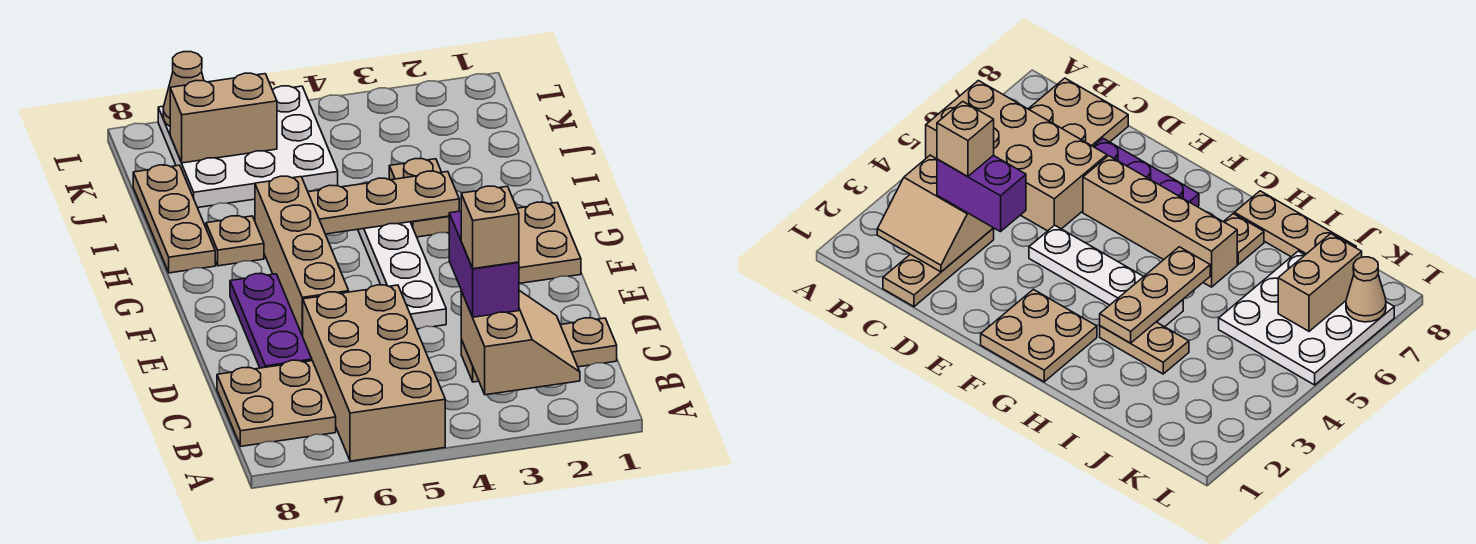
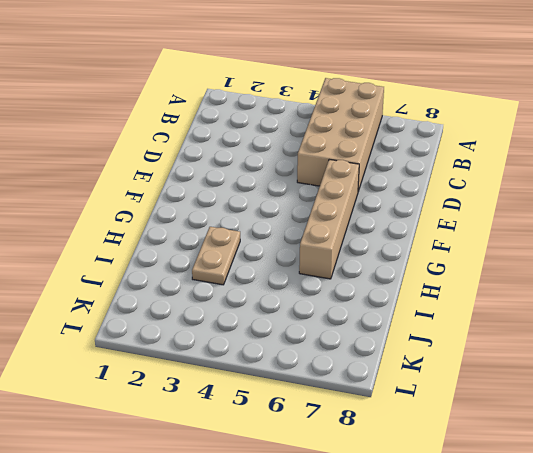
none -> tan 2x2 plate [217,360,336,446]
none -> tan 1x3 plate [461,318,617,382]
none -> purple 1x3 plate [230,274,312,368]

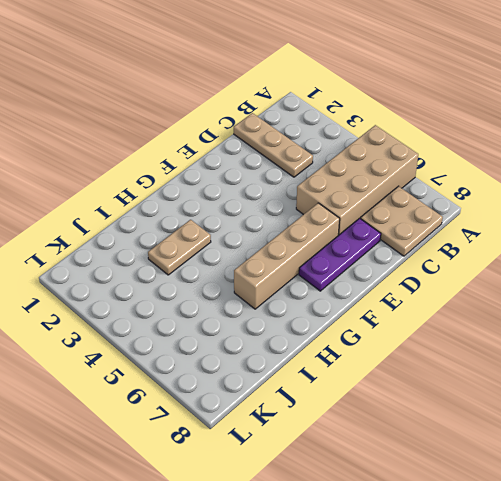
none -> white 1x4 plate [358,222,446,329]
none -> tan 2x2 plate [517,202,581,283]
none -> tan 1x1 plate [206,216,264,266]

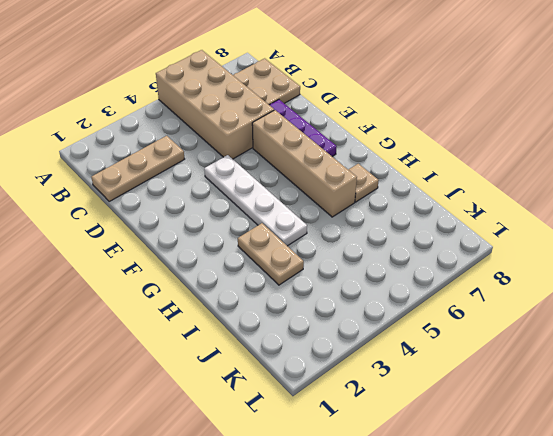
none -> tan 2x2 plate [517,202,581,283]
none -> tan 1x3 plate [133,165,215,273]
none -> white 3x3 plate [158,86,338,208]

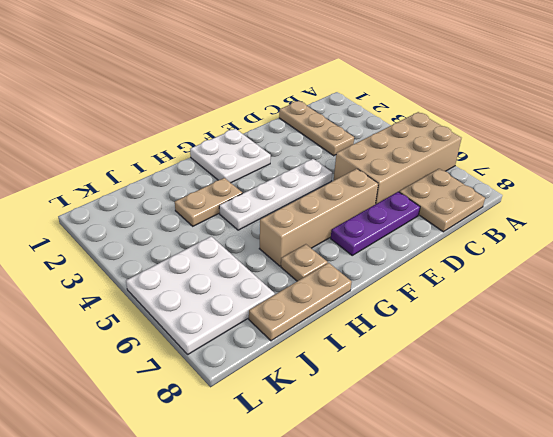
white 2x2 plate [190,129,271,183] -> tan 2x2 plate [517,202,581,283]
none -> tan 2x2 slope [461,291,580,395]
none -> tan 1x3 plate [308,171,459,234]
none -> tan 1x2 brick [170,73,277,163]

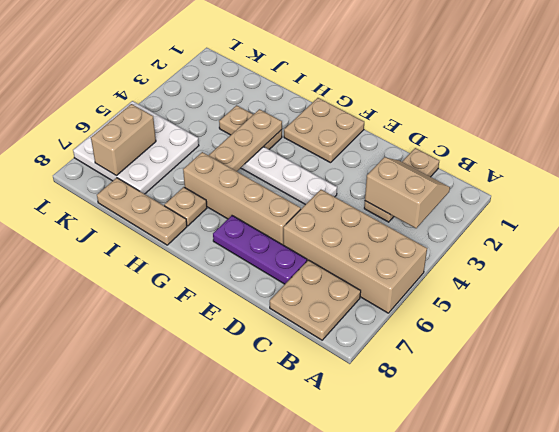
none -> tan 1x1 cone [163,52,204,126]
none -> purple 1x2 brick [449,211,519,317]
none -> tan 1x1 brick [461,186,519,269]

